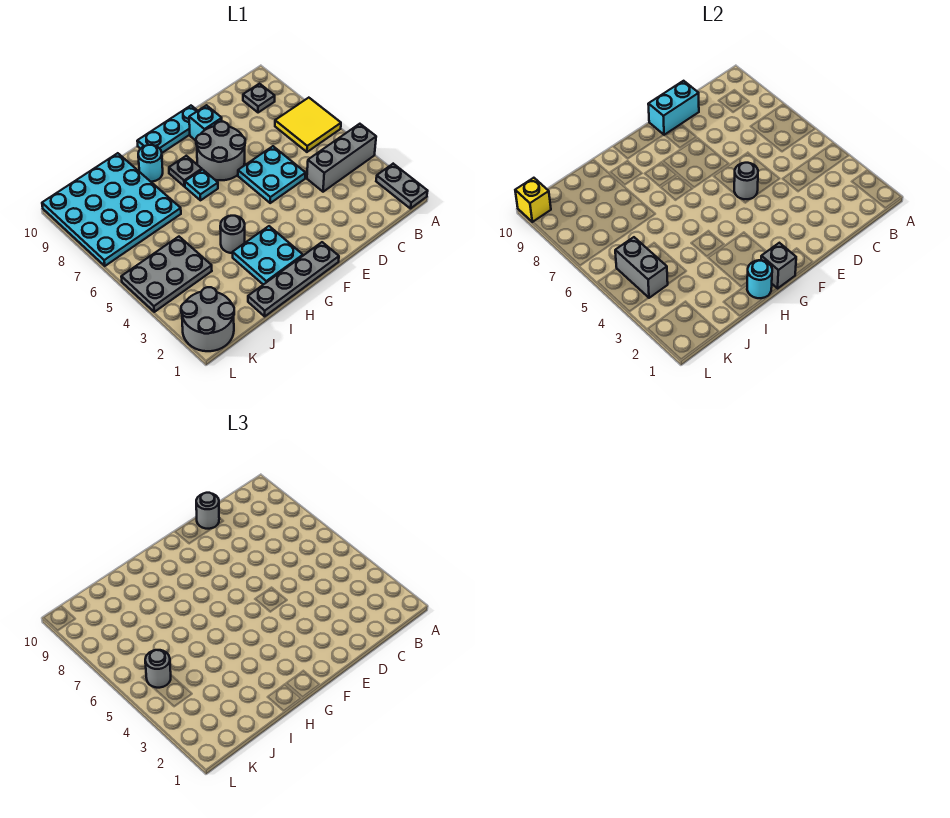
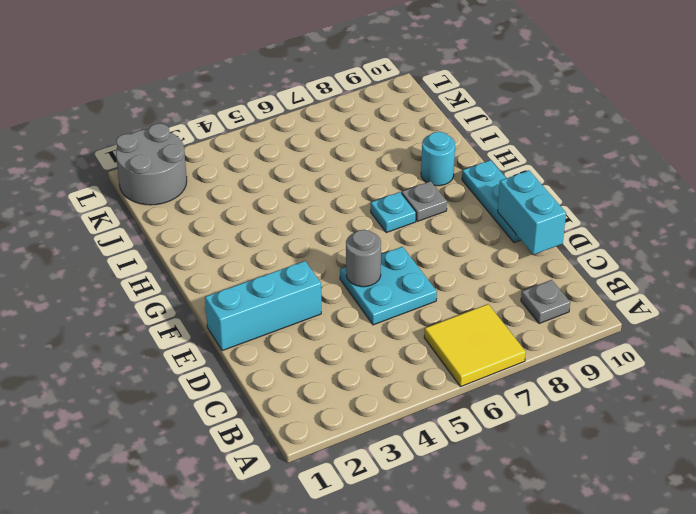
cyan 1x3 brick [205,261,321,351] -> none
none -> grey 1x2 plate [376,164,428,209]
none -> grey 1x3 brick [307,124,376,192]
none -> grey 2x2 round brick [196,122,245,180]

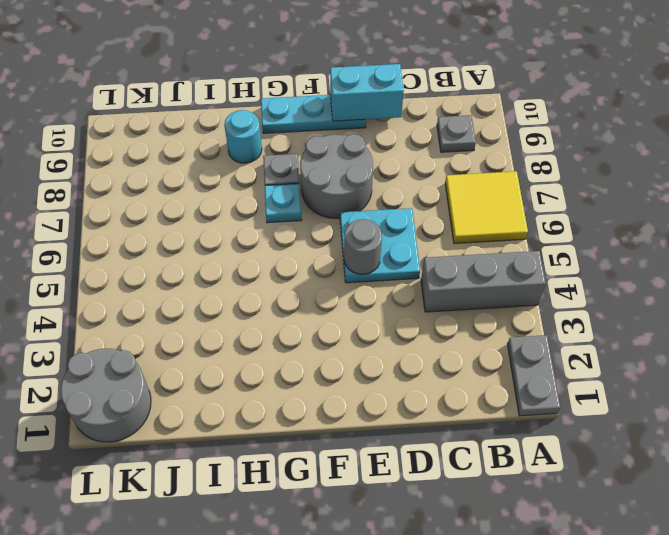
none -> cyan 1x1 brick [189,105,222,141]
none -> grey 1x4 plate [248,242,339,316]
none -> cyan 2x2 plate [233,226,303,285]

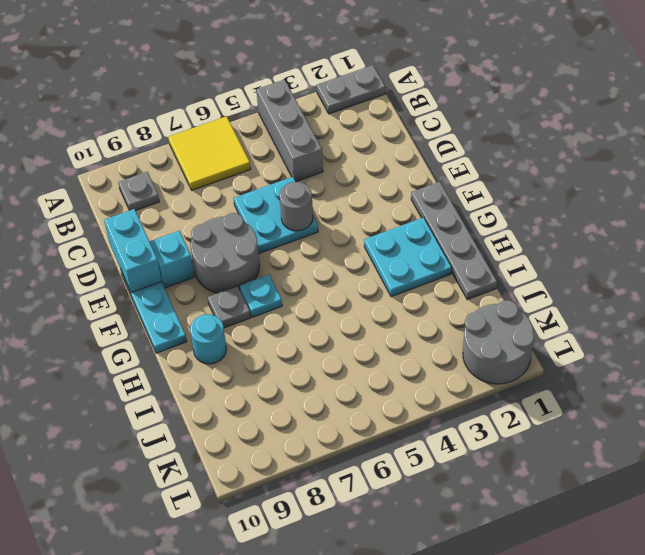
none -> grey 1x1 round brick [220,216,245,253]
none -> cyan 4x4 plate [42,153,181,266]
none -> grey 2x3 plate [121,237,212,312]

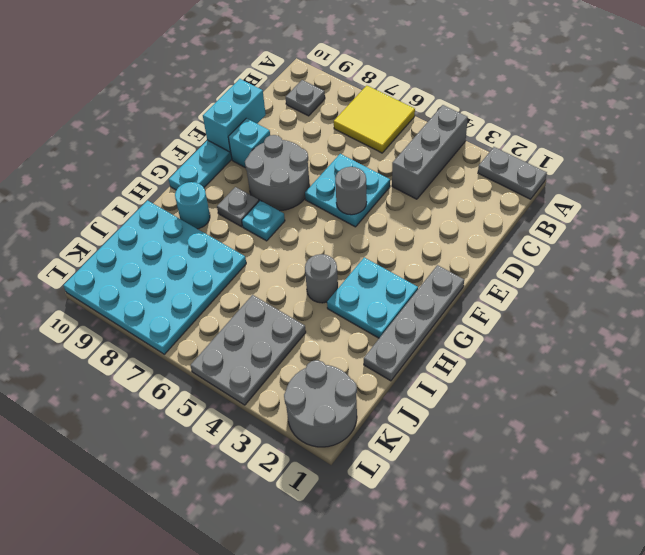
none -> grey 1x1 brick [761,243,796,289]
none -> cyan 1x1 round brick [747,260,772,298]
none -> grey 1x2 brick [615,237,668,298]

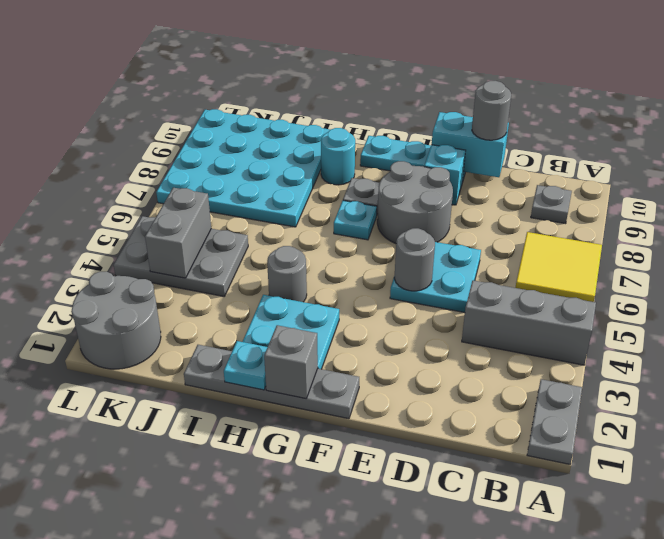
cyan 1x1 plate [224,341,267,390] -> cyan 1x1 round brick [747,260,772,298]
none -> yellow 1x1 brick [515,178,551,222]
none -> grey 1x1 round brick [145,650,171,688]

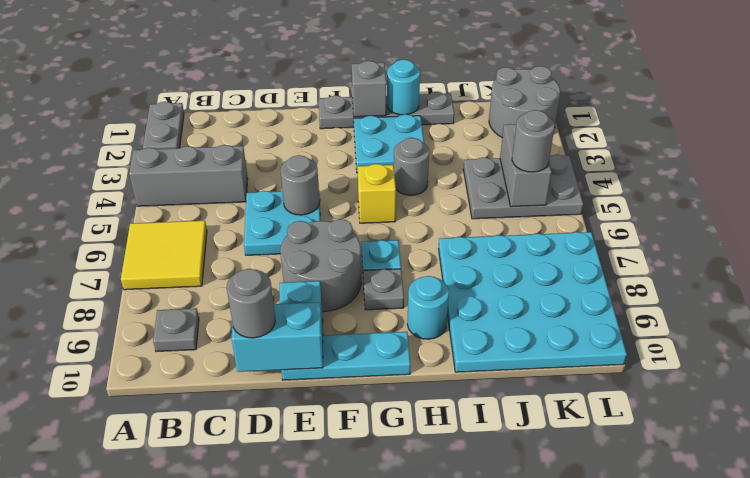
yellow 1x1 brick [358,164,396,223] -> yellow 1x1 brick moved to [515,178,551,222]

